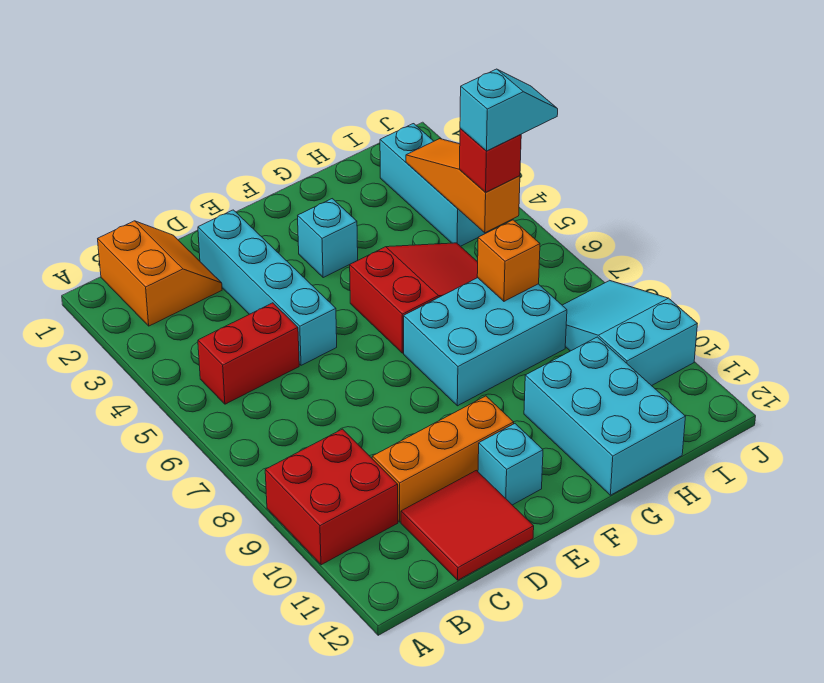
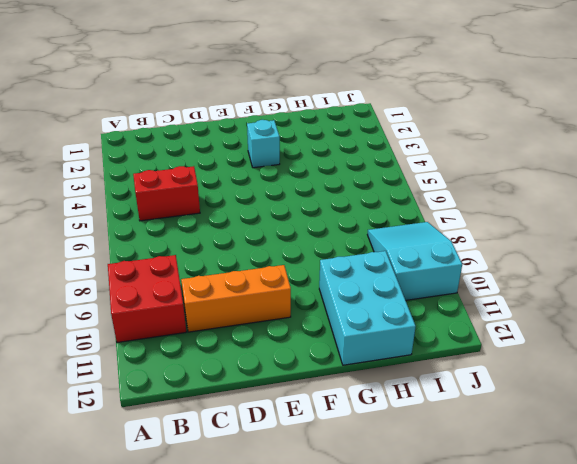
none -> orange 2x2 slope [98,221,222,326]
none -> red 2x2 tile [401,470,534,580]
none -> cyan 1x4 brick [198,210,337,365]

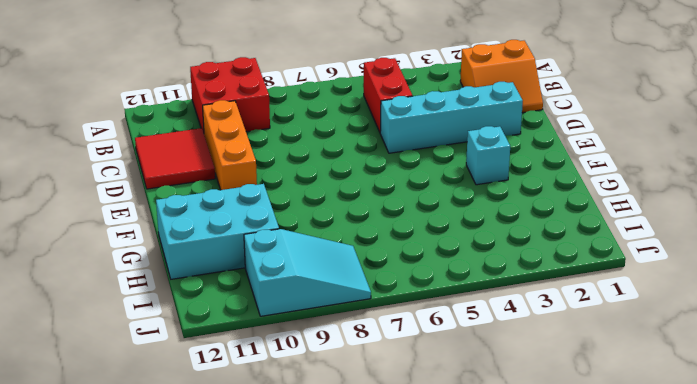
none -> cyan 1x1 brick [478,424,543,505]
none -> red 2x3 slope [350,243,478,353]
none -> cyan 2x3 brick [404,278,567,406]

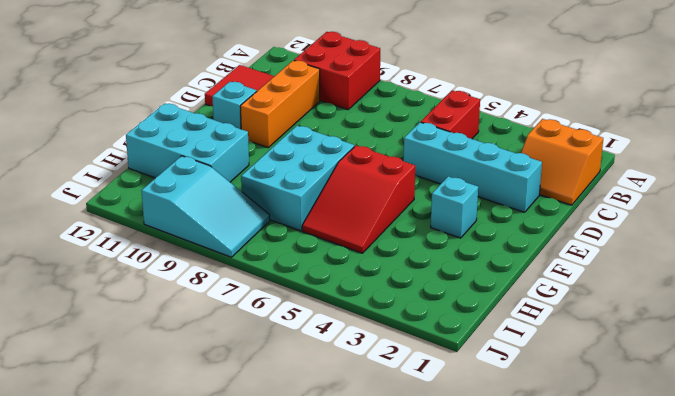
none -> cyan 1x3 brick [380,124,491,246]
none -> orange 1x1 brick [477,220,540,301]
none -> orange 1x3 slope [406,139,520,233]

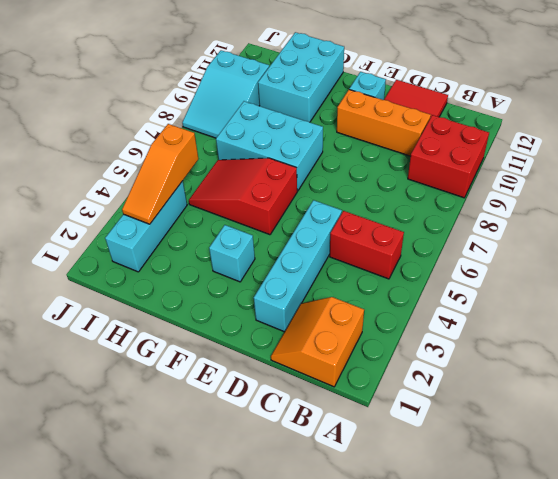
none -> orange 1x1 brick [477,220,540,301]
none -> red 1x1 brick [460,128,521,192]
none -> cyan 1x2 slope [460,69,558,151]

